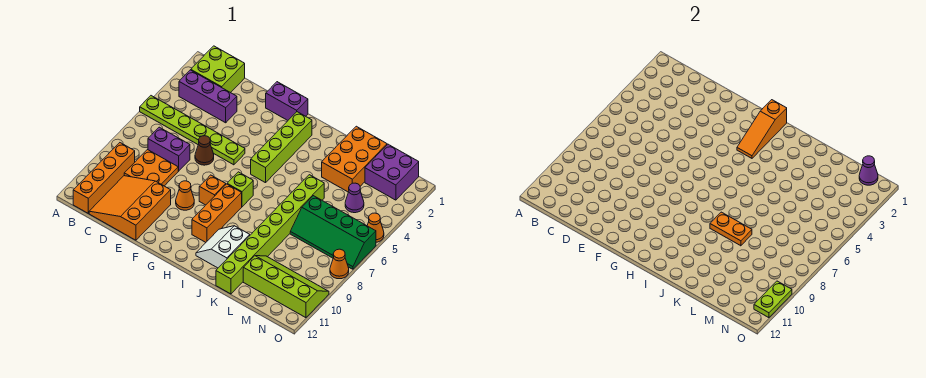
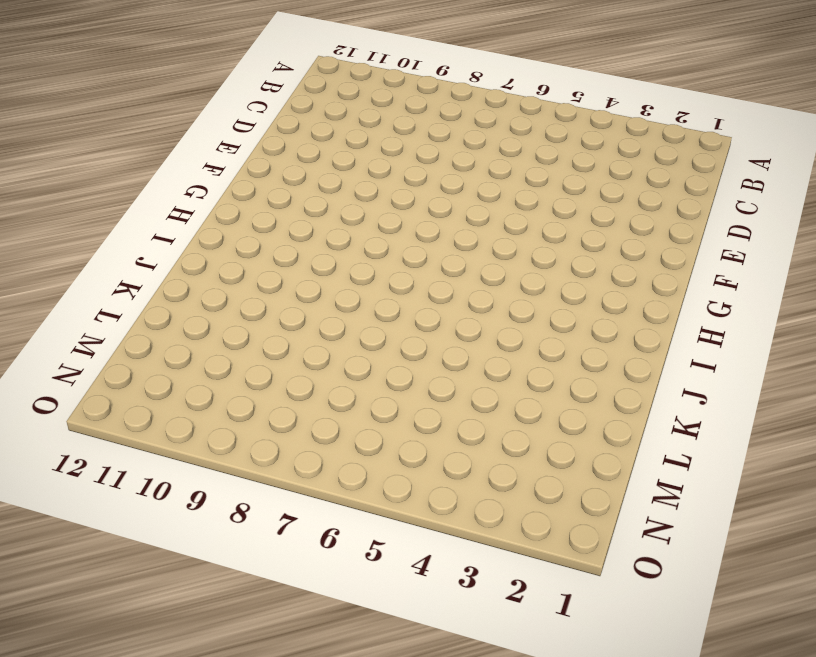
none -> lime 1x6 plate [140,96,245,165]
none -> lime 2x2 brick [191,46,245,93]
none -> purple 1x3 brick [179,70,237,123]

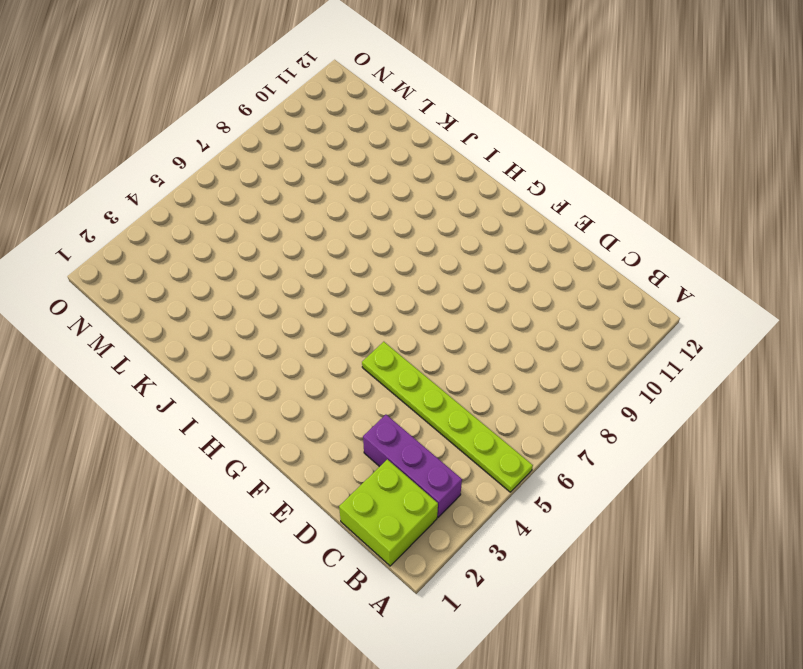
none -> orange 1x4 brick [73,143,135,213]
none -> purple 1x2 brick [148,127,190,171]
none -> orange 2x2 plate [124,150,178,186]

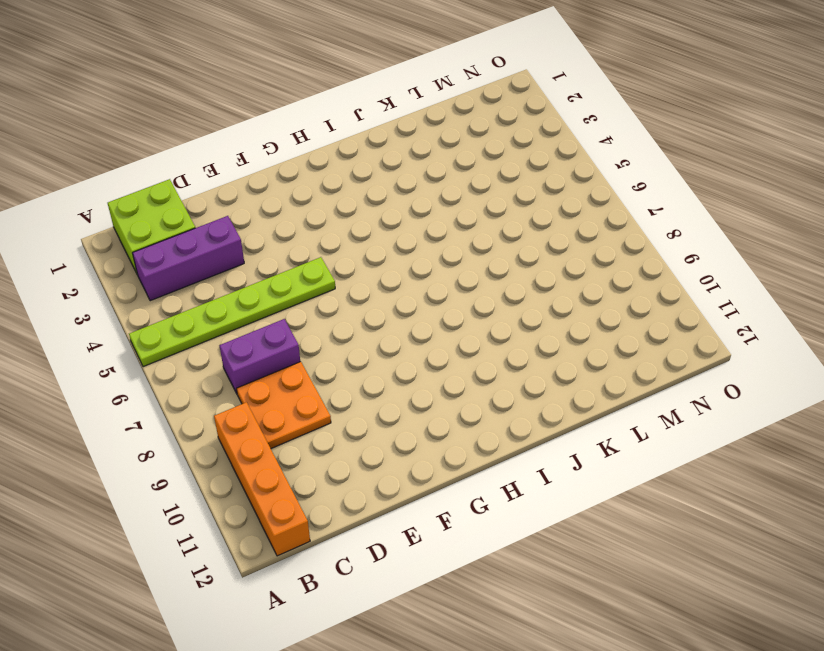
none -> orange 3x3 slope [89,176,171,240]
none -> brown 1x1 cone [195,136,214,165]
none -> purple 1x2 brick [266,82,308,120]

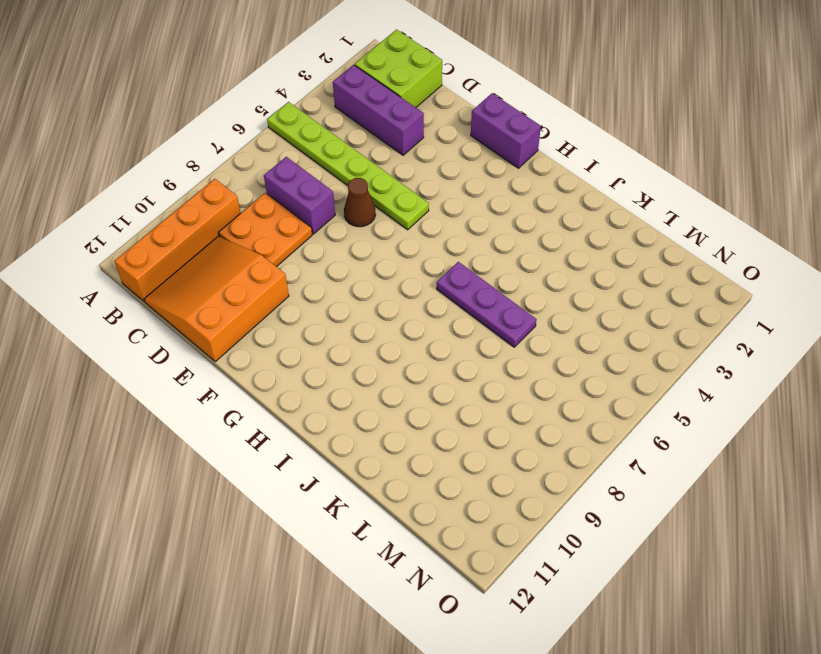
purple 1x3 plate [437,262,537,347] -> lime 1x8 brick [216,175,324,294]
none -> orange 1x1 cone [176,181,194,210]
none -> orange 1x1 brick [199,175,226,205]
none -> lime 1x4 brick [251,112,312,183]

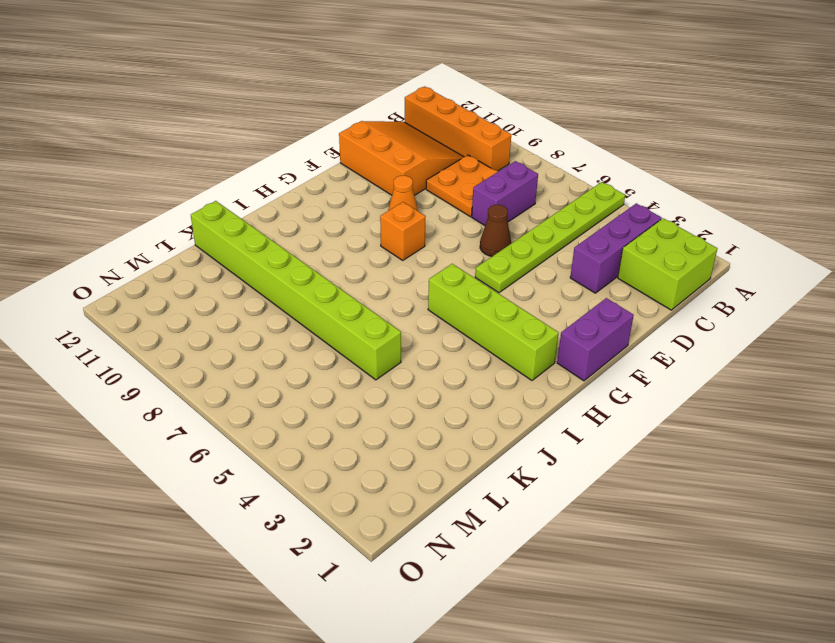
none -> lime 1x1 brick [227,172,253,207]
none -> orange 1x3 brick [192,184,242,242]
none -> white 2x2 slope [196,226,250,268]

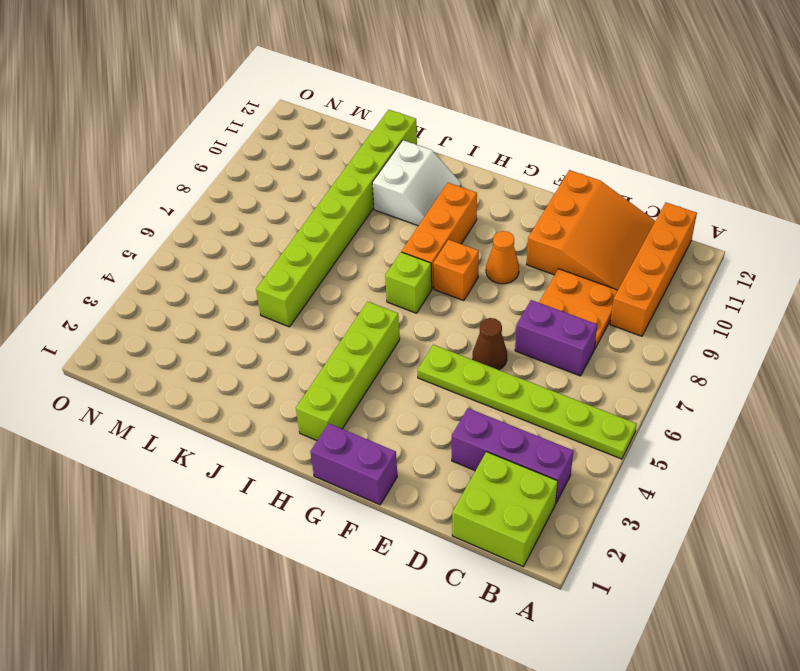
none -> orange 2x3 brick [322,126,387,192]
none -> green 2x4 slope [290,196,376,269]
none -> lime 2x4 slope [243,256,329,318]

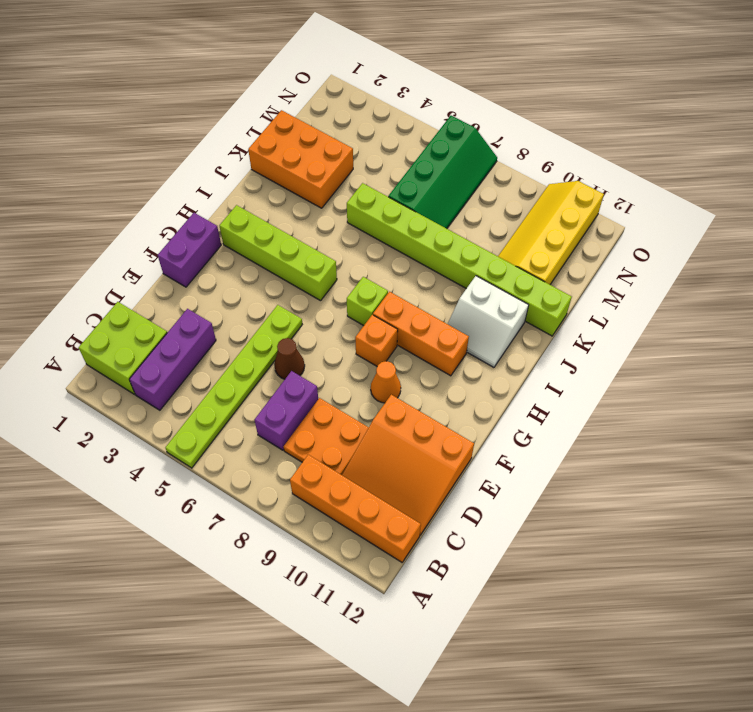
yellow 2x4 slope [498,181,604,284] -> lime 2x4 slope [243,256,329,318]
none -> purple 2x2 brick [365,144,419,200]
none -> purple 1x1 cone [345,183,364,213]
none -> orange 1x1 cone [367,213,384,242]

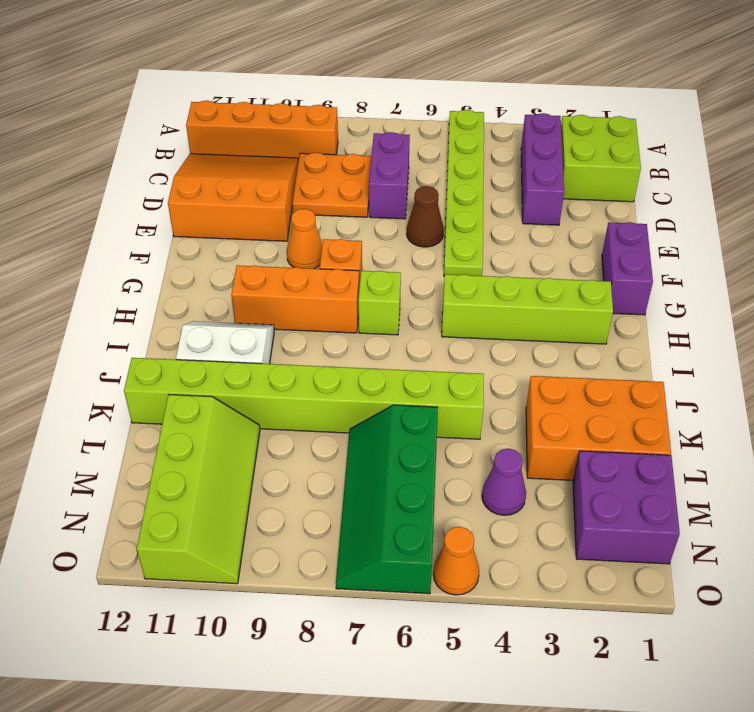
none -> orange 1x1 cone [330,249,349,279]
none -> orange 1x3 slope [737,100,787,158]
none -> orange 1x2 plate [710,212,752,246]

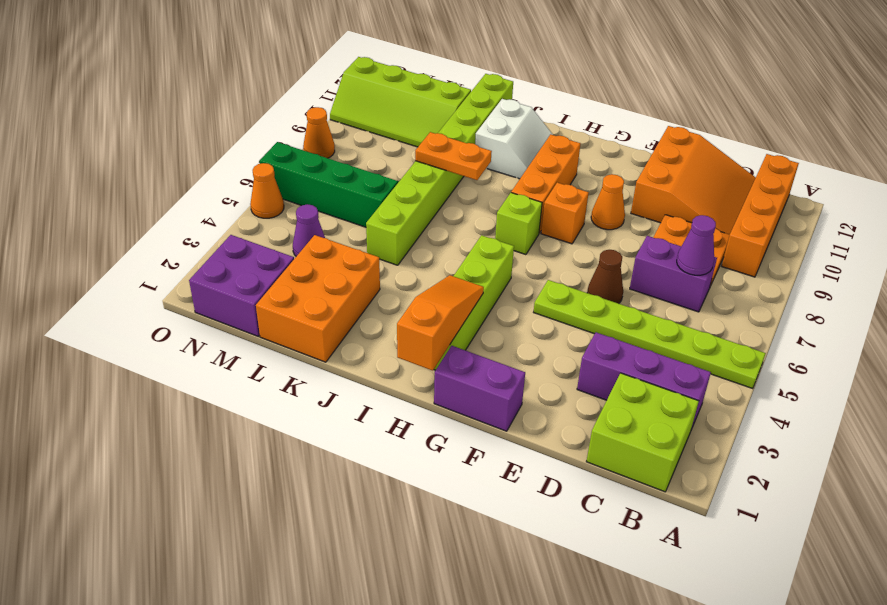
purple 1x1 cone [677,215,716,275] -> purple 1x1 cone moved to [859,156,878,185]
none -> lime 1x2 plate [754,281,792,318]

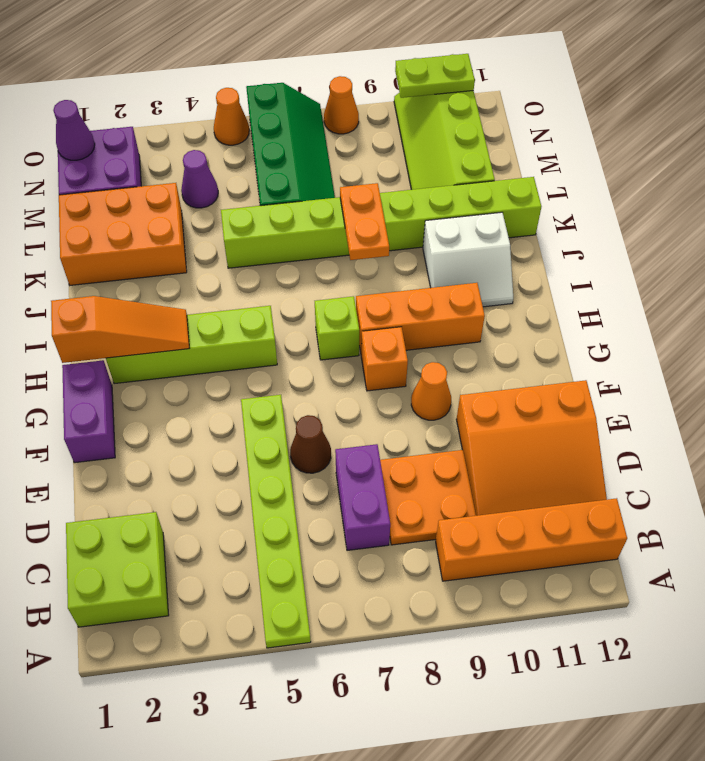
none -> purple 1x3 brick [179,70,237,123]

